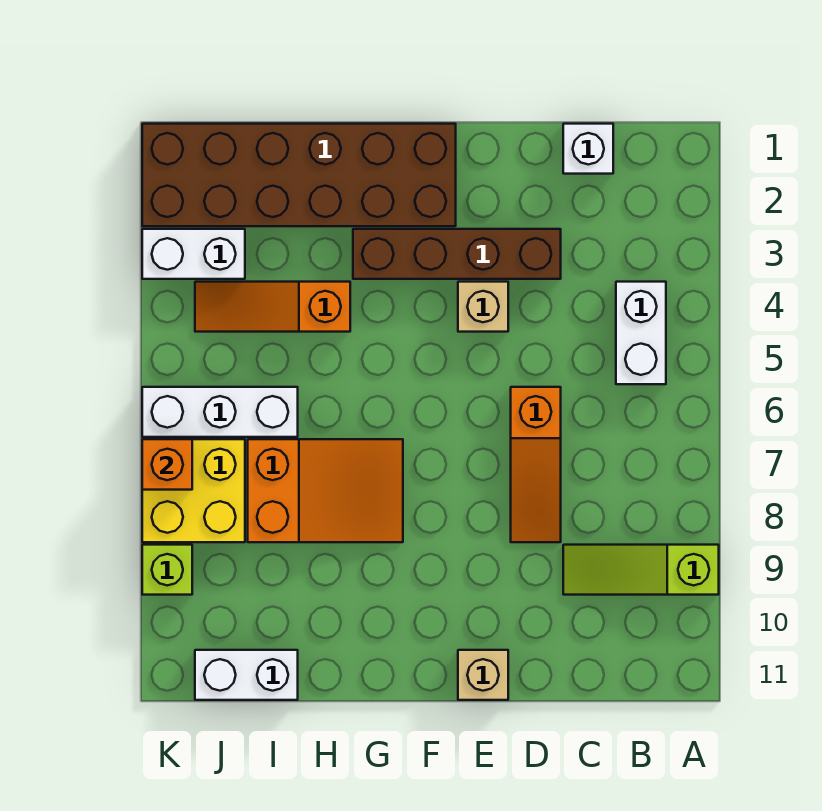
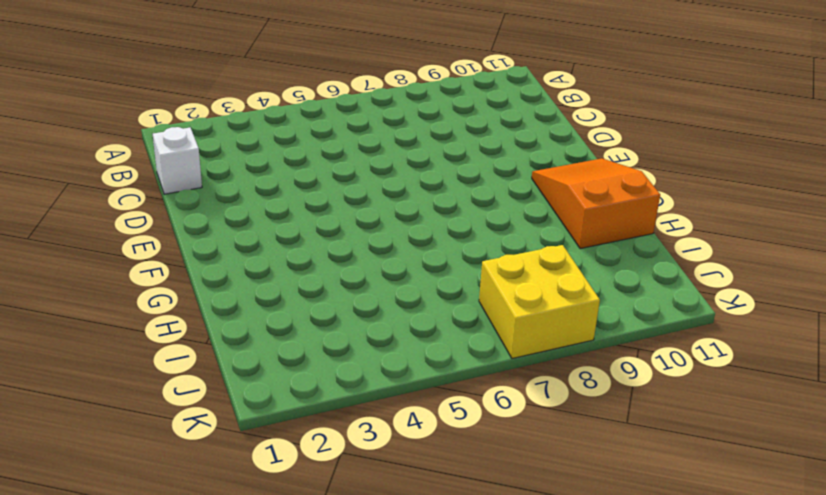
orange 2x3 slope [532,158,660,249] -> orange 2x3 slope moved to [248,439,403,542]
none -> lime 1x3 slope [563,545,719,595]
none -> white 1x2 brick [616,282,666,384]
none -> brown 1x4 brick [353,229,561,279]

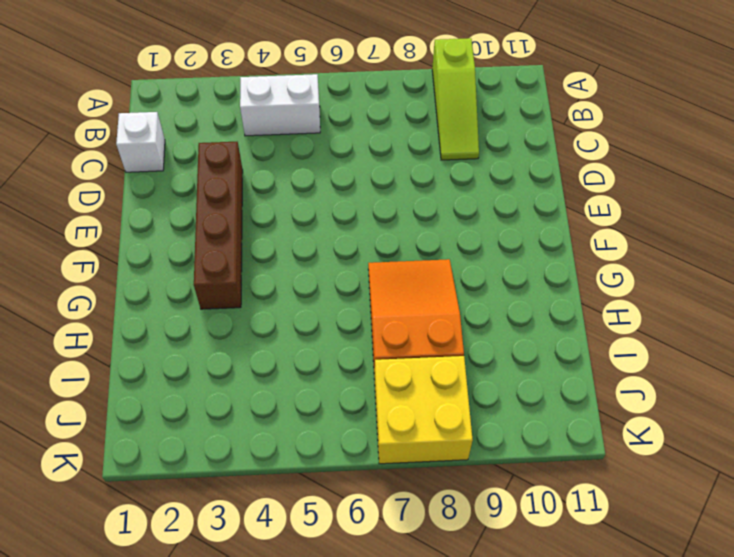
none -> orange 1x3 slope [511,387,561,542]
none -> tan 1x1 brick [458,282,508,332]
none -> tan 1x1 brick [458,650,508,700]

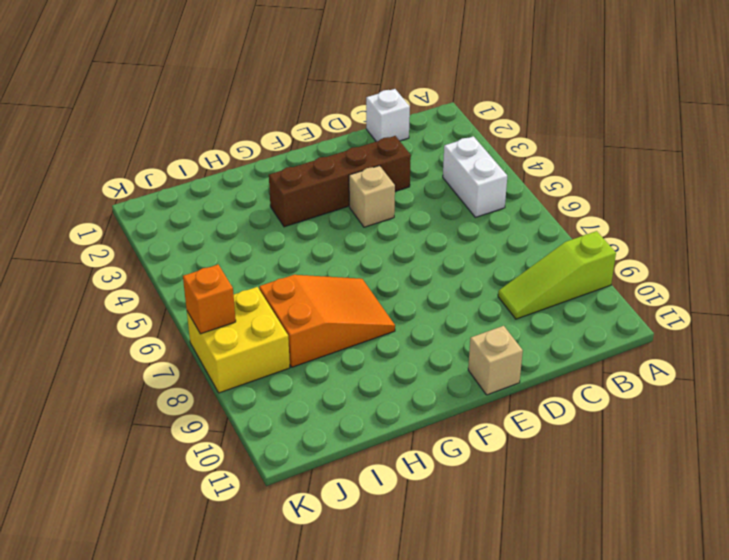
none -> orange 1x3 slope [511,387,561,542]
none -> brown 2x6 brick [142,124,456,226]
none -> orange 1x3 slope [195,282,350,332]

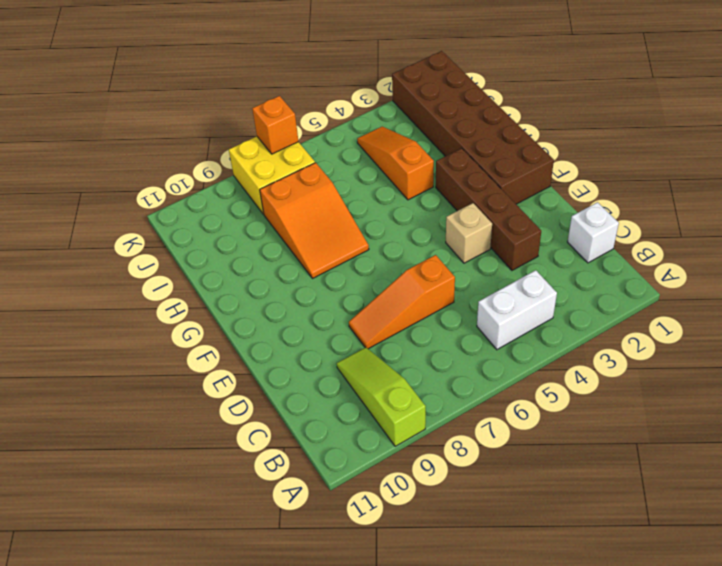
none -> tan 1x1 brick [458,650,508,700]
none -> white 1x3 brick [142,387,298,437]
none -> white 1x2 brick [195,650,298,700]

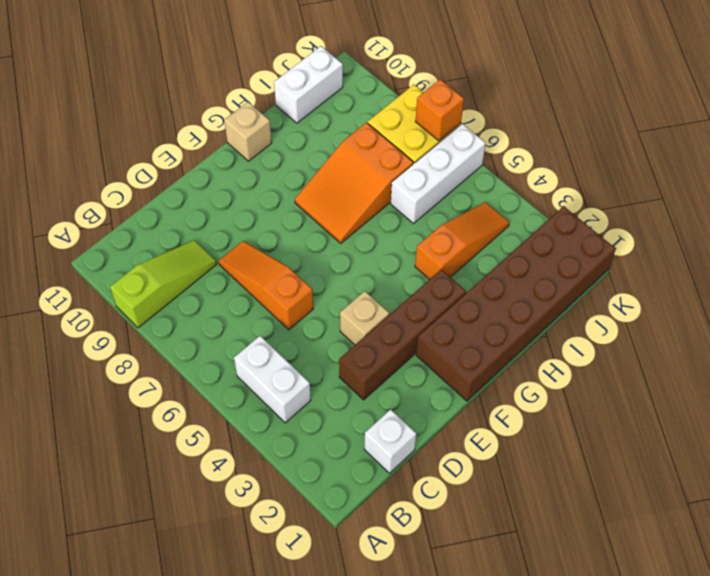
tan 1x1 brick [224,102,272,161] -> tan 1x1 brick moved to [458,650,508,700]
none -> white 1x2 brick [142,229,245,279]
none -> lime 1x1 brick [142,545,192,595]

